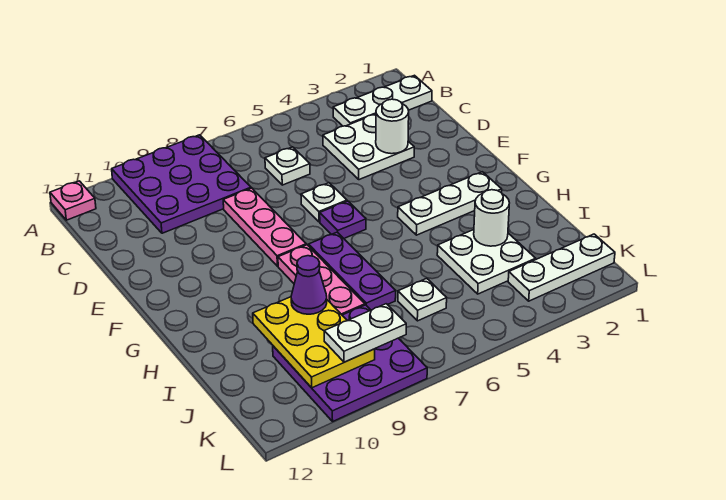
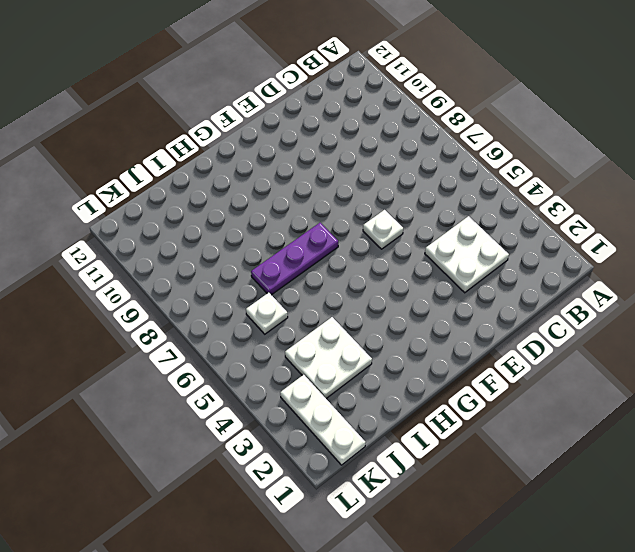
none -> purple 3x3 plate [112,135,251,233]
none -> pink 1x1 plate [50,181,96,220]
none -> white 1x3 plate [333,75,432,126]

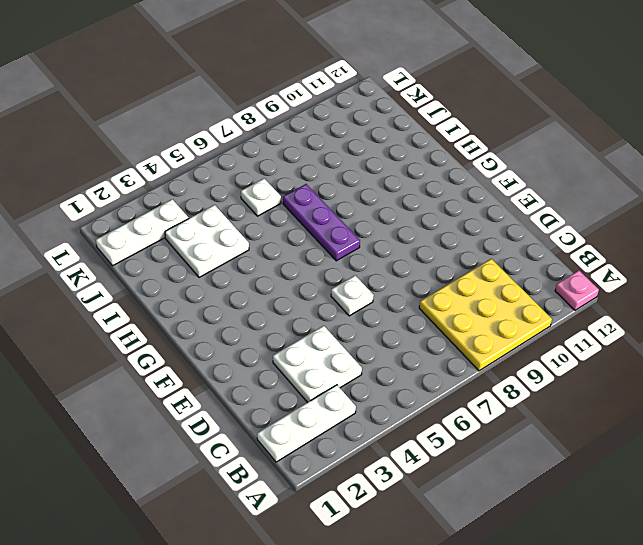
yellow 3x3 plate [419,259,552,371] -> purple 3x3 plate [112,135,251,233]
none -> white 1x1 plate [265,147,310,185]
none -> pink 1x3 plate [223,188,306,266]
none -> purple 1x1 plate [320,201,366,238]

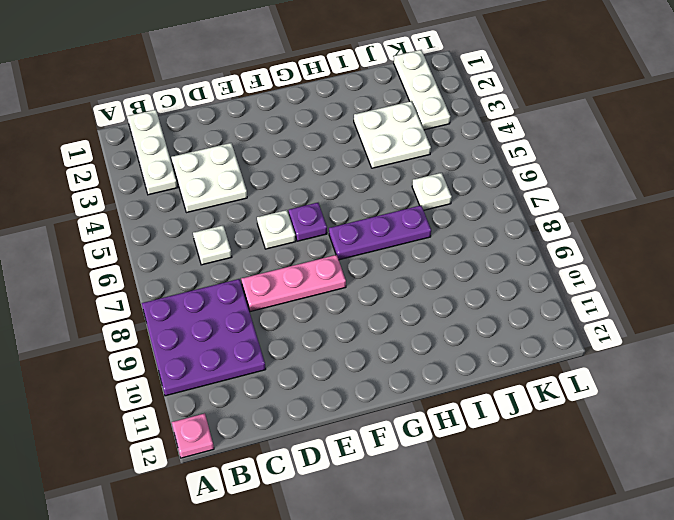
none -> white 1x3 plate [398,172,502,235]
none -> pink 1x3 plate [278,245,365,315]
none -> purple 3x3 plate [273,305,427,421]

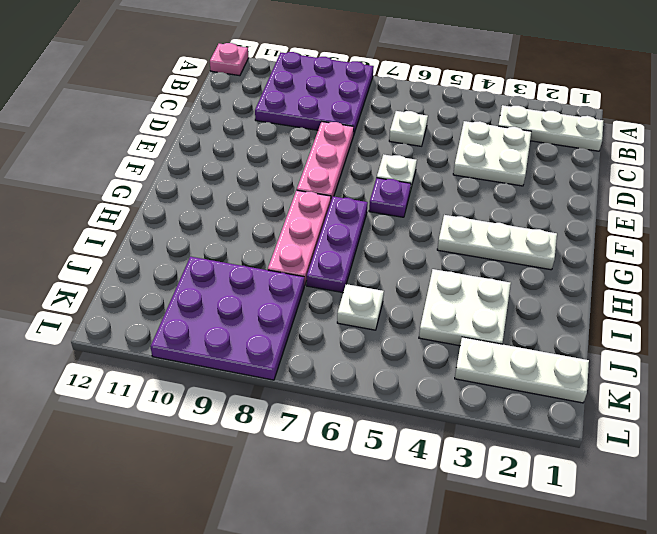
none -> white 1x1 round brick [376,99,409,154]
none -> white 1x1 round brick [474,190,509,246]
none -> yellow 2x3 plate [253,297,375,388]

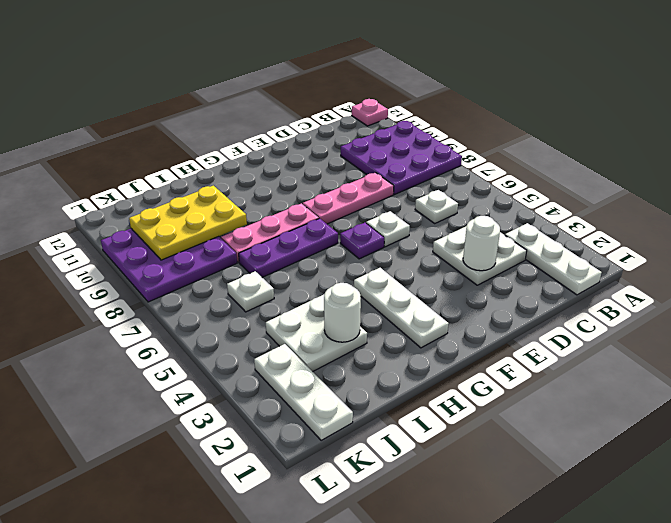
none -> purple 1x1 cone [291,256,327,314]
none -> white 1x2 plate [324,304,406,362]

